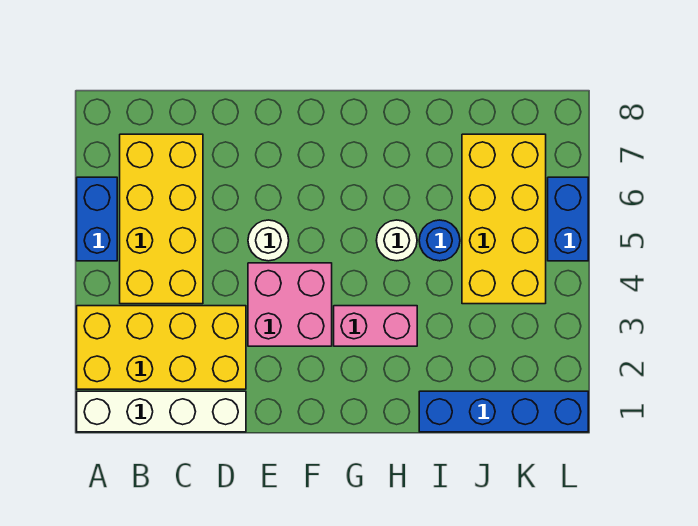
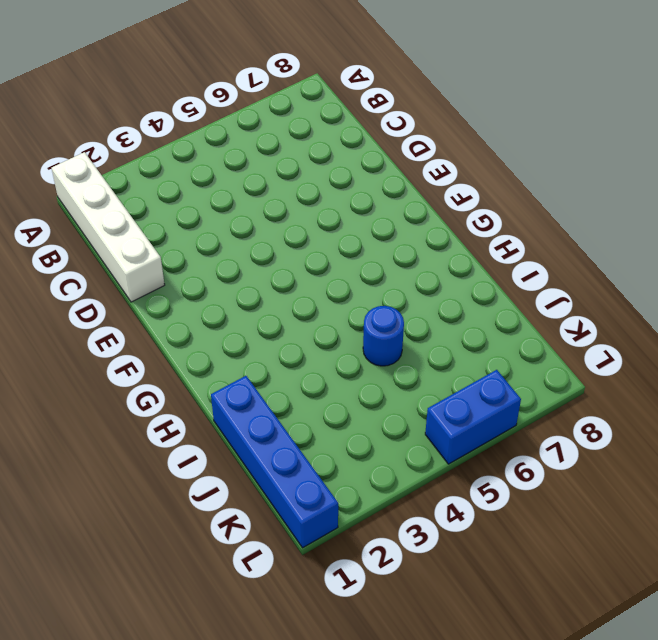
none -> yellow 2x4 brick [77,306,246,389]
none -> blue 1x2 brick [77,177,117,261]
none -> yellow 2x4 brick [120,134,203,304]

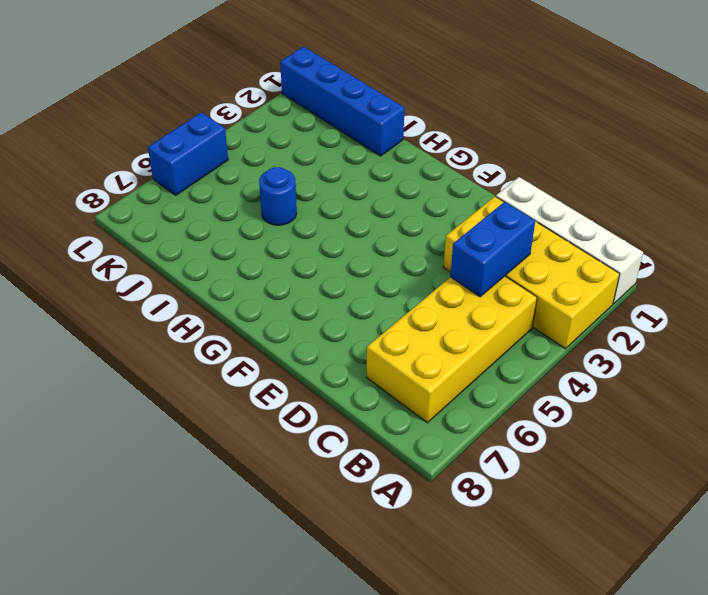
blue 1x2 brick [450,202,535,297] -> blue 1x2 brick moved to [77,177,117,261]
none -> pink 2x2 brick [248,263,332,346]
none -> white 1x1 round brick [248,220,289,261]
none -> pink 1x2 brick [334,306,417,346]

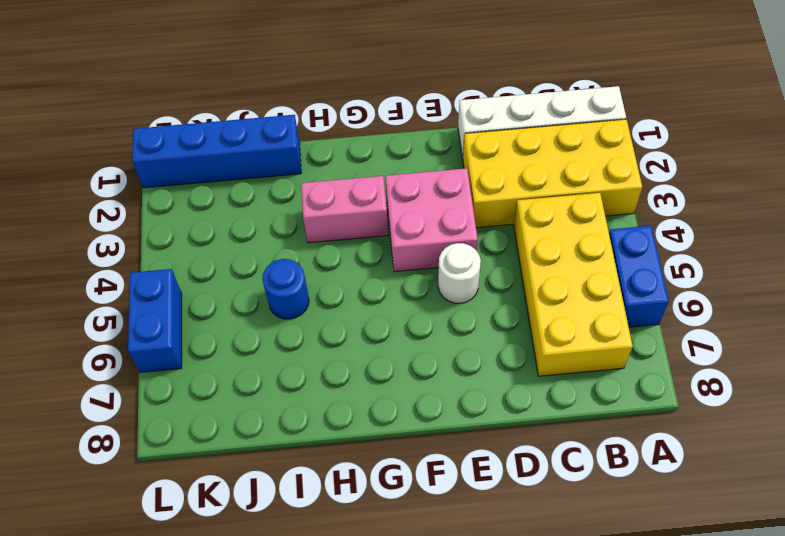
none -> white 1x1 round brick [376,220,417,261]
none -> yellow 2x4 brick [462,134,546,304]

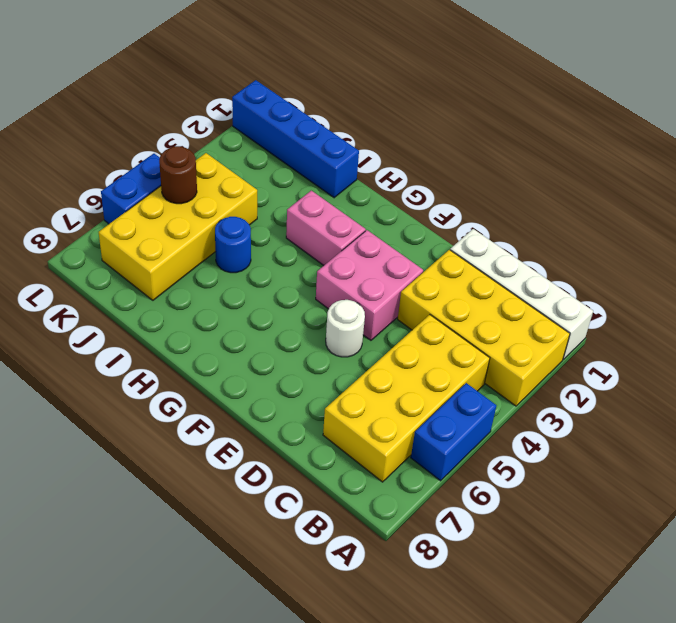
brown 1x1 round brick [159,146,197,204] -> none
none -> white 1x1 round brick [376,220,417,261]

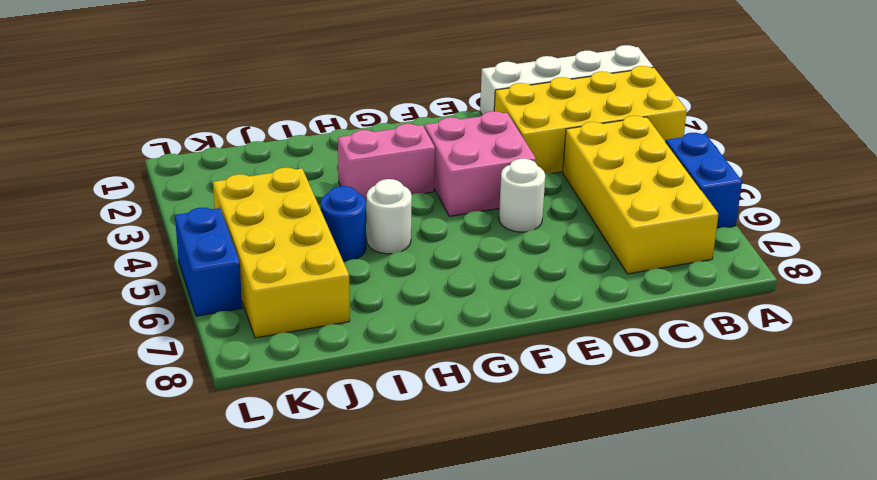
none -> blue 1x4 brick [419,391,588,432]

